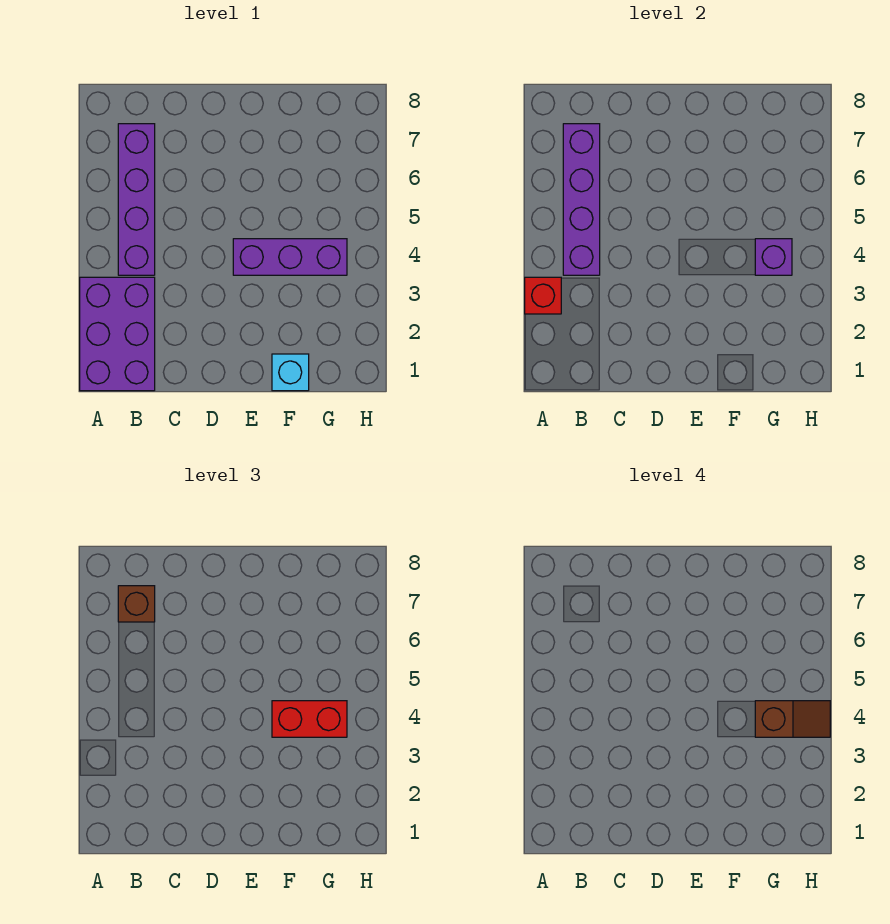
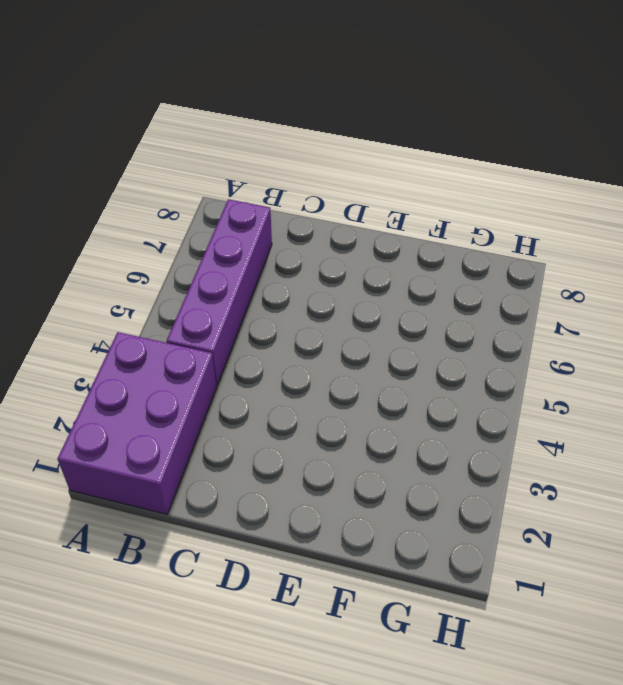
none -> purple 1x3 brick [233,239,347,275]
none -> cyan 1x1 brick [272,354,309,391]

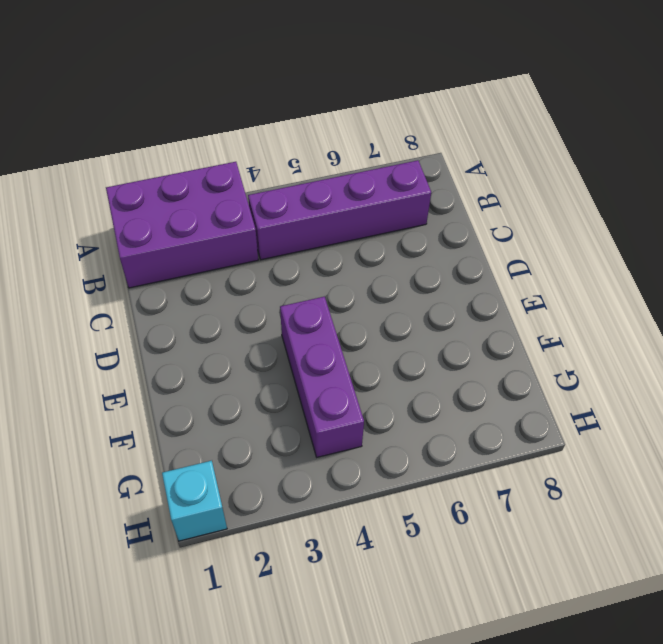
cyan 1x1 brick [162,461,227,541] -> cyan 1x1 brick moved to [272,354,309,391]
none -> red 1x1 brick [525,277,561,314]
none -> purple 1x4 brick [563,124,600,275]

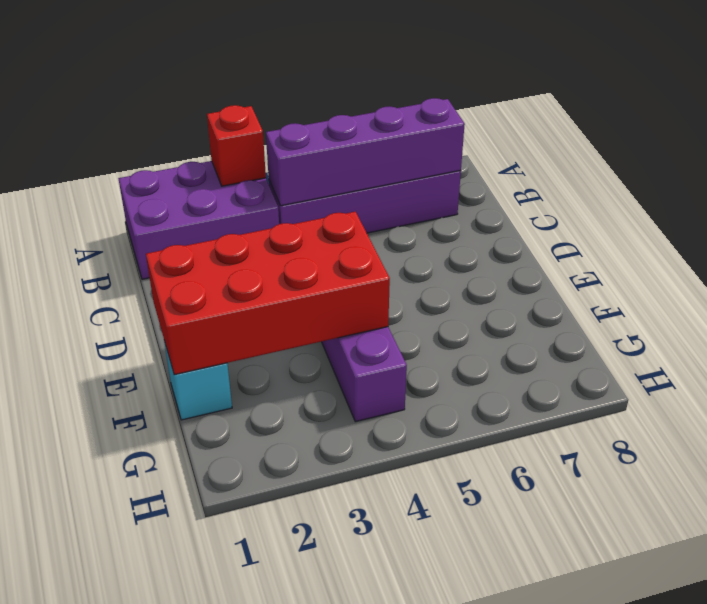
red 2x4 brick [146,212,390,375] -> none
none -> purple 1x1 brick [755,239,792,275]
none -> brown 1x1 brick [118,586,155,622]

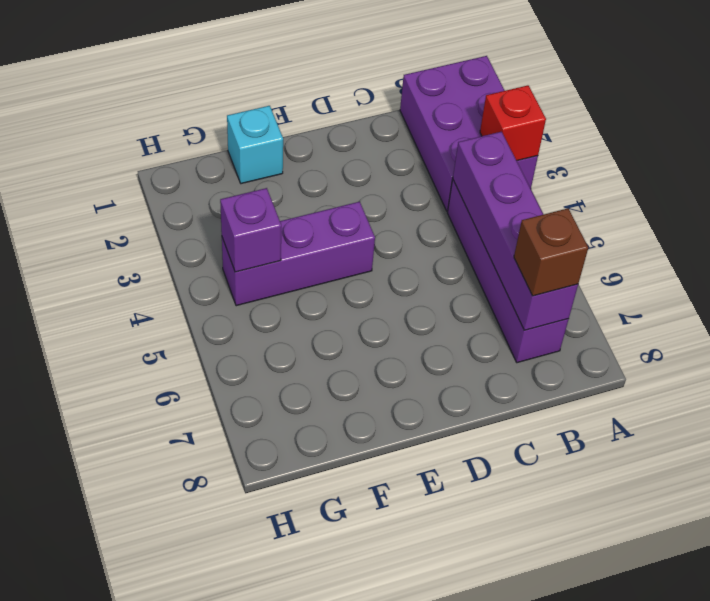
none -> red 1x2 brick [272,701,347,737]
none -> brown 1x2 slope [755,701,830,737]

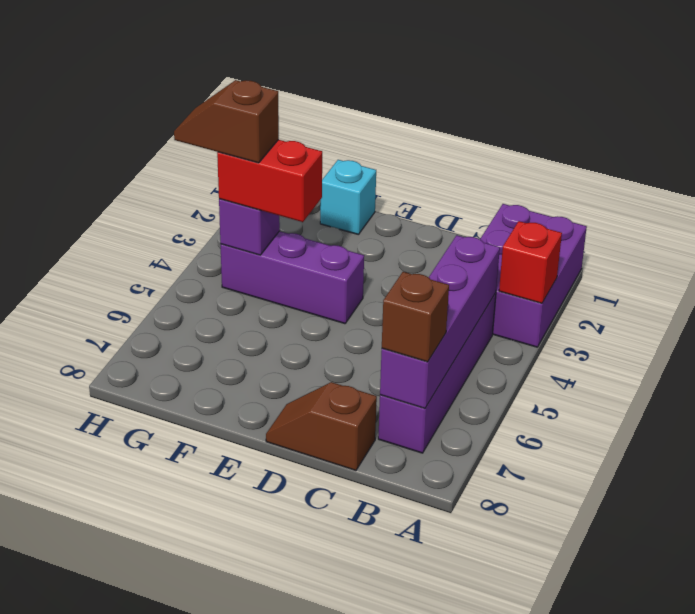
brown 1x2 slope [266,382,377,471] -> none

